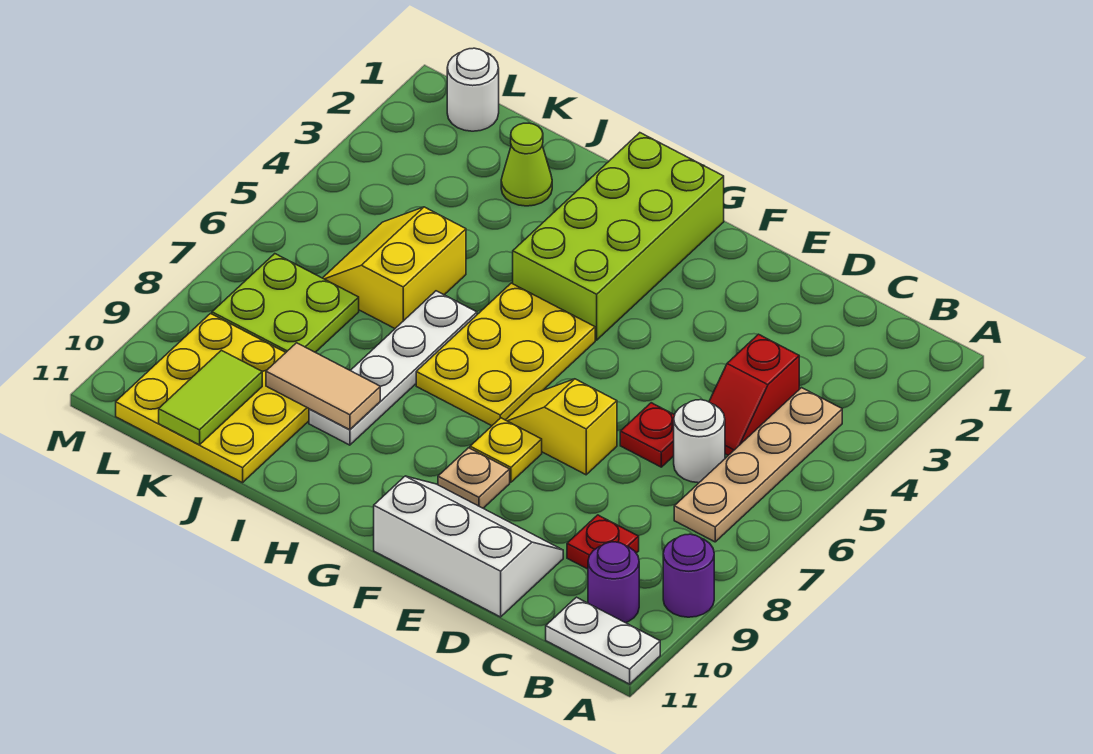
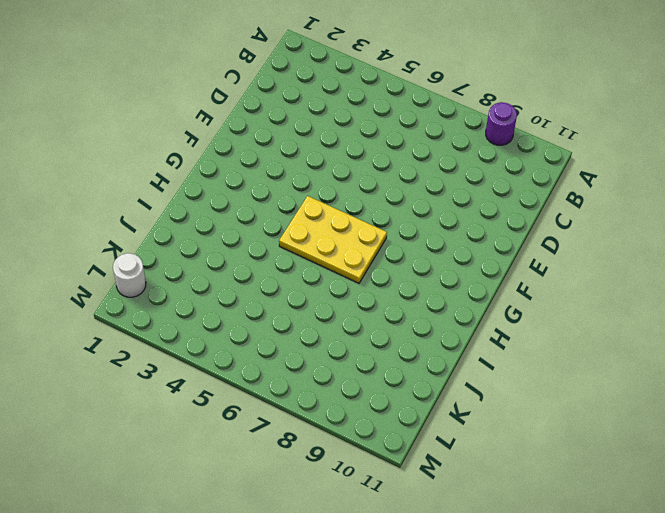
none -> white 1x2 plate [546,597,660,684]
none -> tan 1x4 plate [674,388,842,542]
none -> purple 1x1 round brick [588,542,639,623]

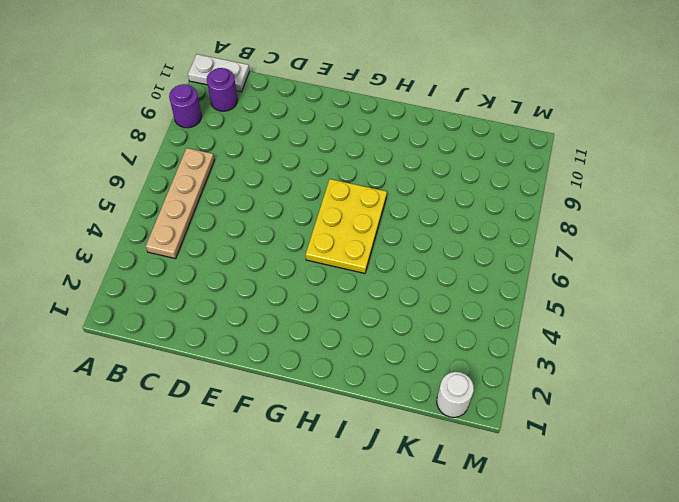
none -> red 1x2 slope [709,334,799,455]
none -> white 1x1 round brick [674,400,725,483]
none -> red 1x1 plate [567,515,639,569]

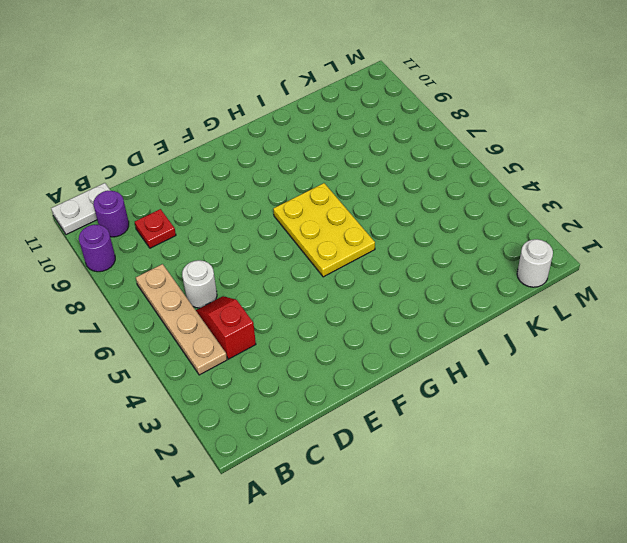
none -> red 1x1 plate [620,403,675,467]
none -> white 2x3 slope [374,476,563,617]
none -> yellow 1x2 slope [506,379,617,475]

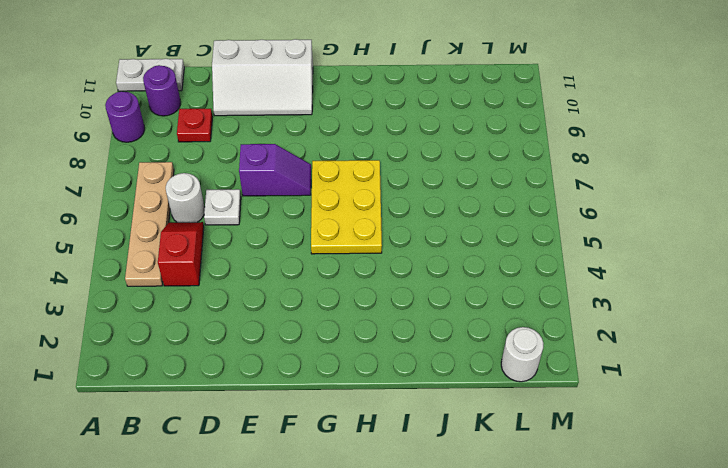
white 1x1 plate [204,189,241,225] -> red 1x1 plate [620,403,675,467]
purple 1x2 slope [239,144,311,196] -> yellow 1x2 slope [506,379,617,475]
none -> yellow 1x1 plate [470,418,542,482]
none -> tan 1x1 plate [438,448,510,508]
none -> lime 2x4 brick [513,133,724,340]

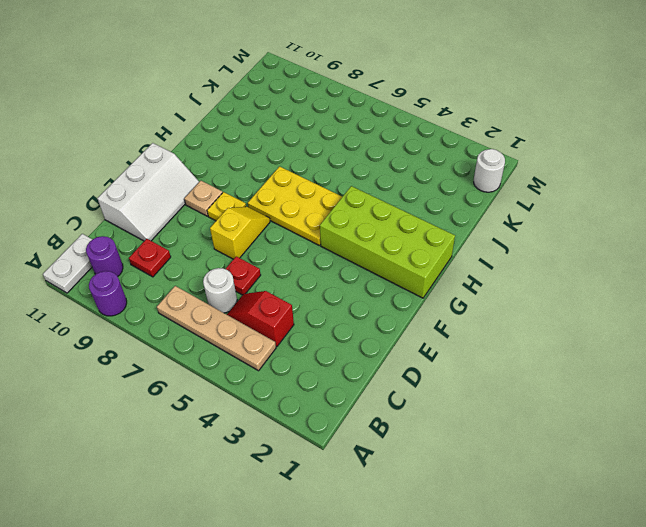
none -> white 1x4 plate [309,291,477,445]
none -> lime 1x1 cone [501,123,552,206]
none -> yellow 2x2 slope [323,207,466,328]

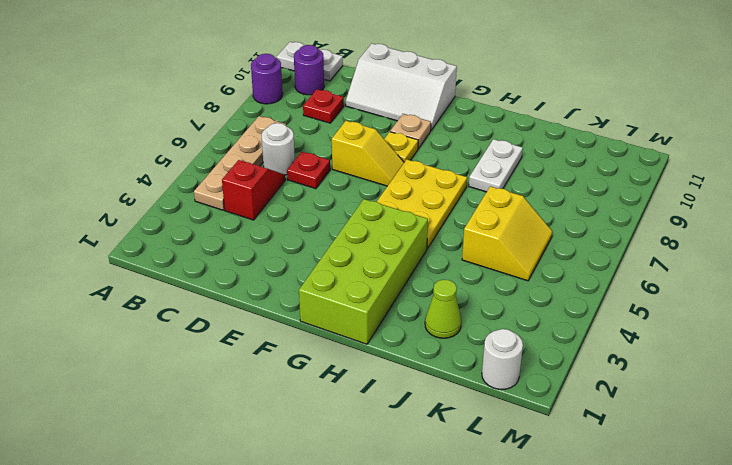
white 1x2 plate [469,139,523,192] -> white 1x4 plate [309,291,477,445]
none -> yellow 3x3 plate [116,313,309,483]
none -> lime 2x2 plate [212,254,359,352]
none -> tan 1x2 tile [266,343,380,430]

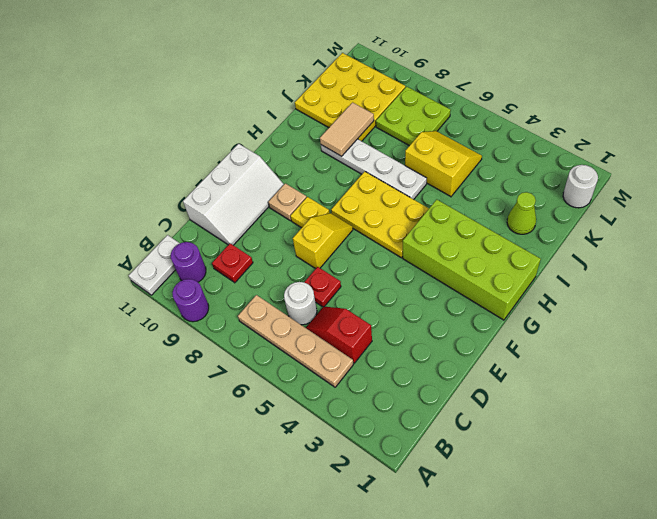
none -> lime 1x2 tile [159,350,262,445]

